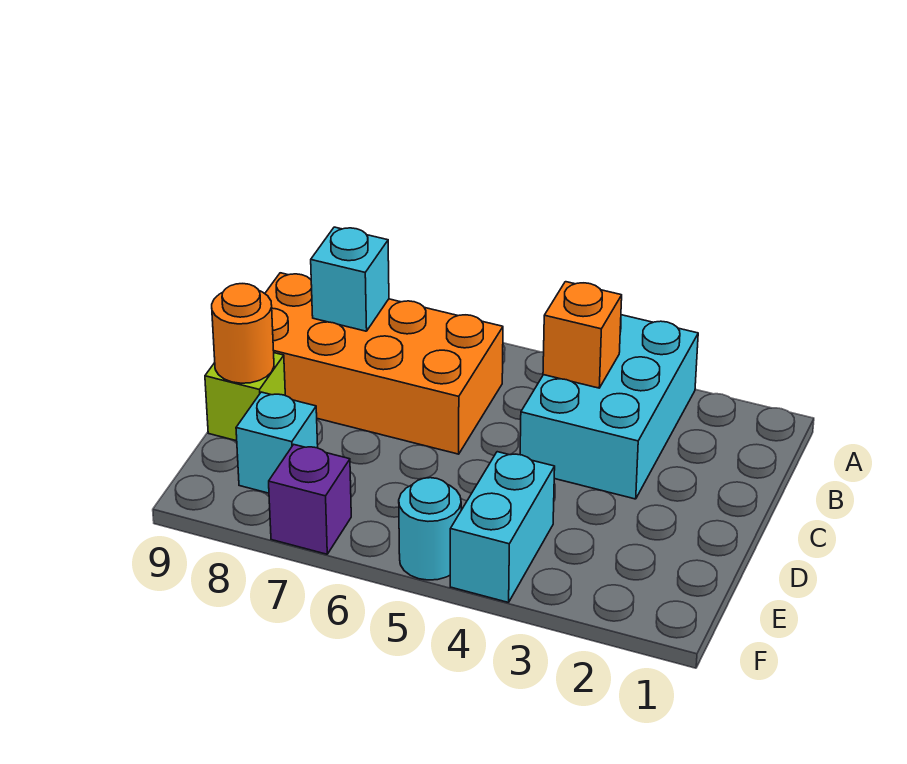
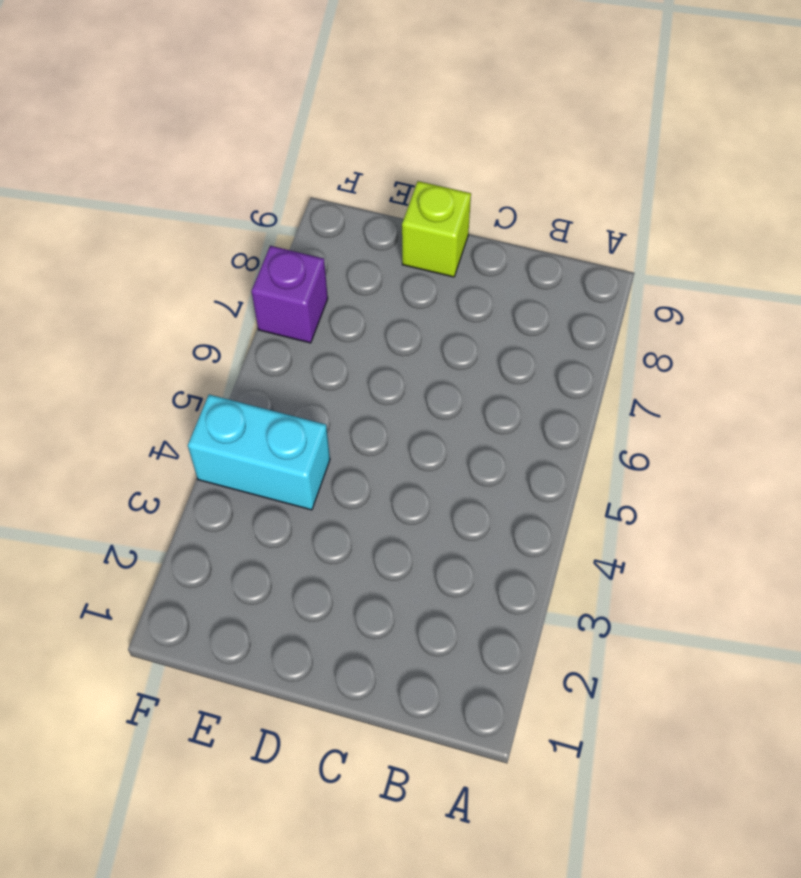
none -> cyan 2x3 brick [520,315,698,499]
none -> orange 2x4 brick [265,273,503,454]

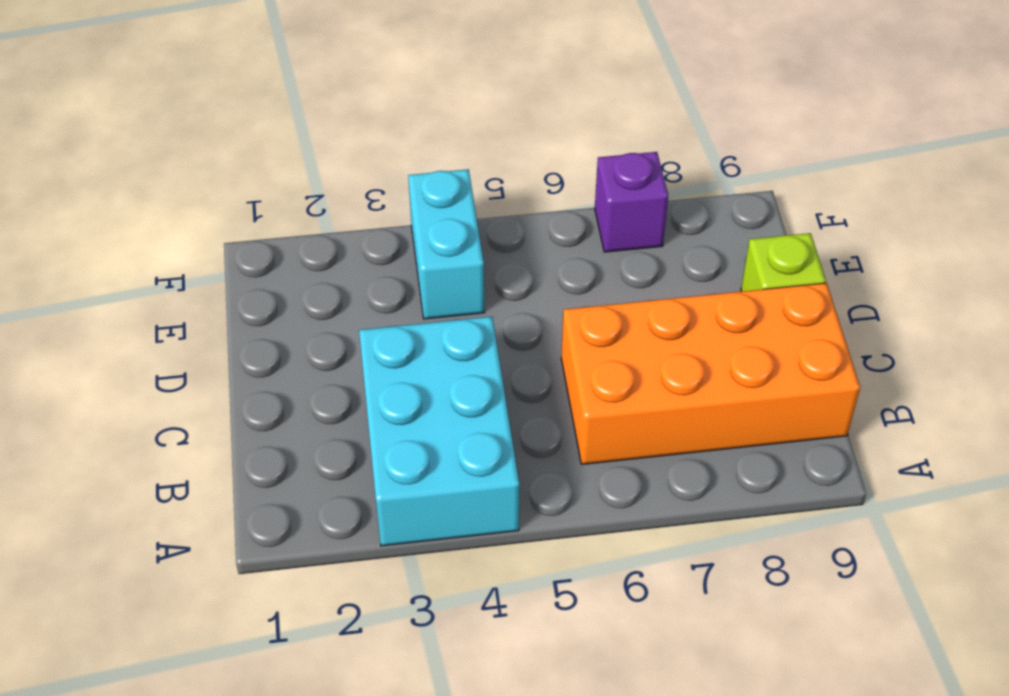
none -> cyan 1x1 brick [236,392,318,493]
none -> cyan 1x1 round brick [399,478,461,580]

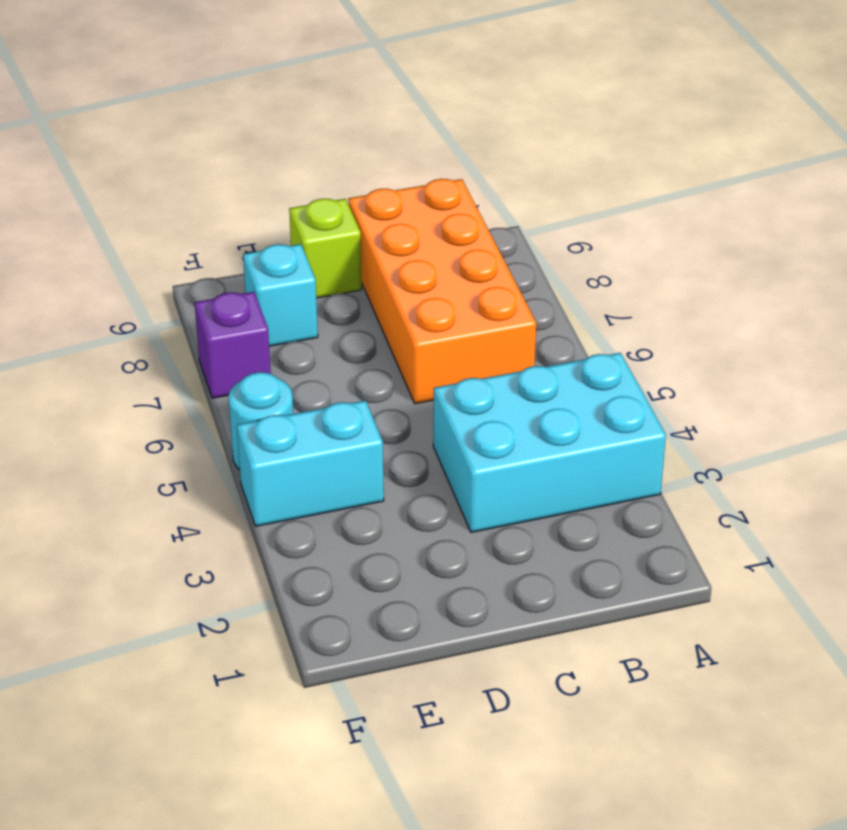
none -> orange 1x1 brick [543,282,622,388]
none -> cyan 1x1 brick [311,227,389,331]

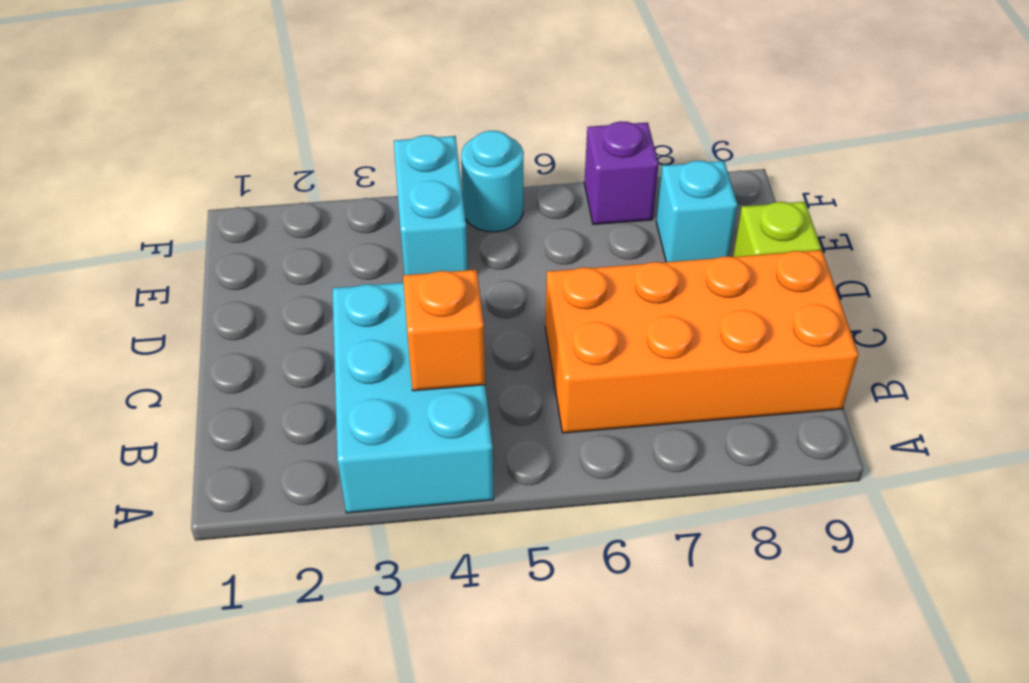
none -> cyan 1x1 brick [311,227,389,331]
none -> orange 1x1 round brick [212,284,274,383]

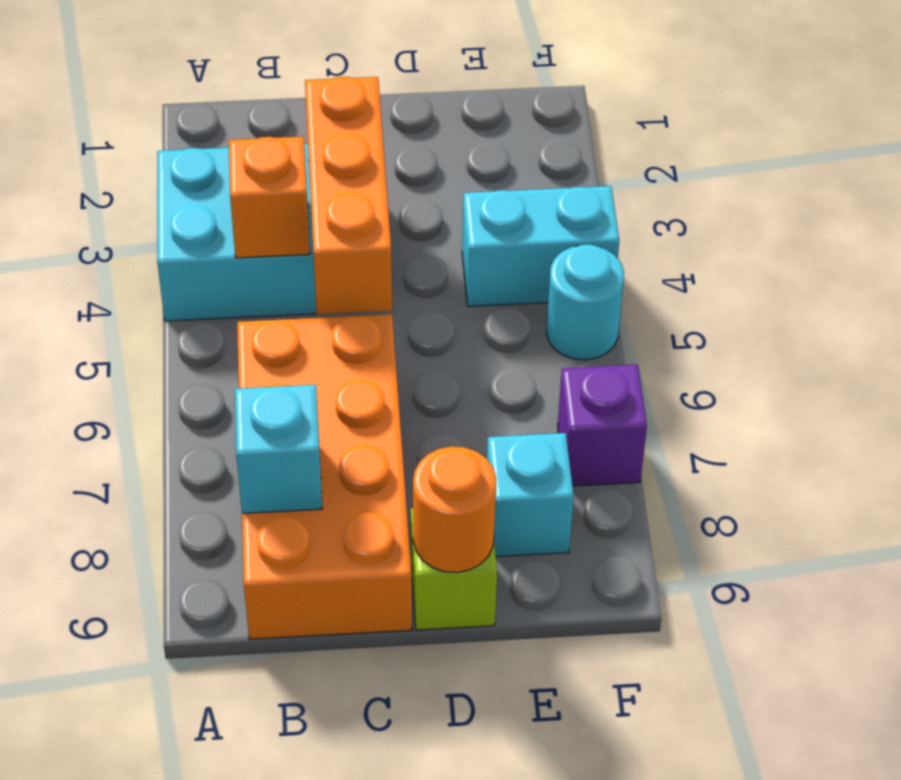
orange 1x3 brick [305,77,392,314] -> none

